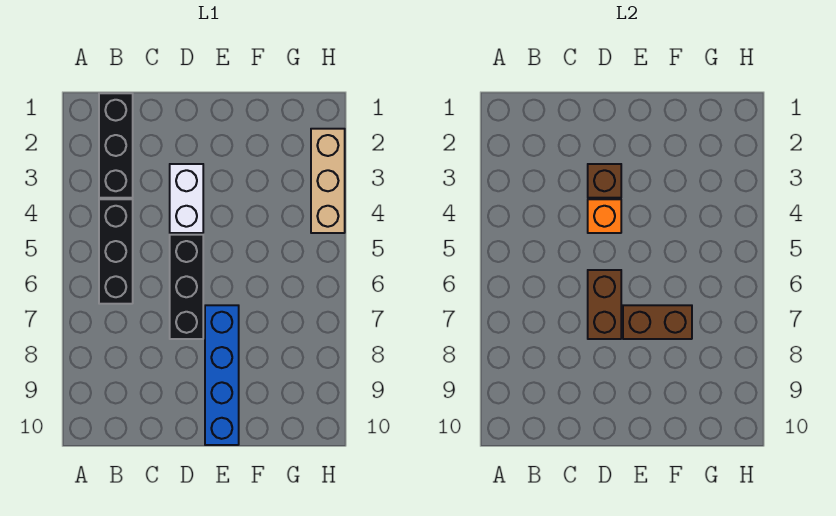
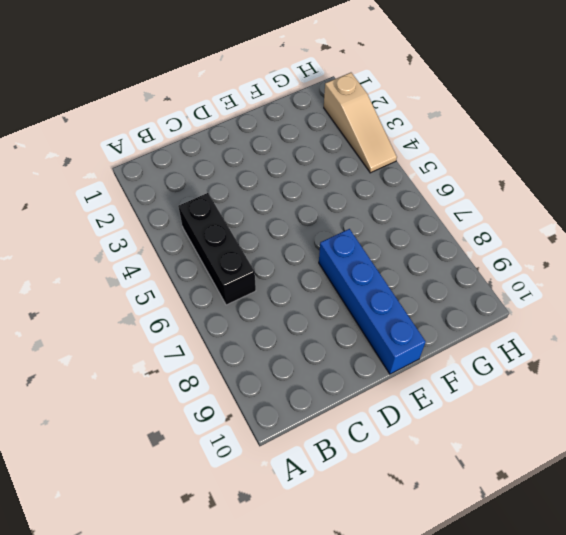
tan 1x3 slope [324,73,397,173] -> tan 1x3 brick [311,129,345,233]
none -> black 1x3 brick [99,93,133,198]
none -> white 1x2 brick [170,164,203,233]

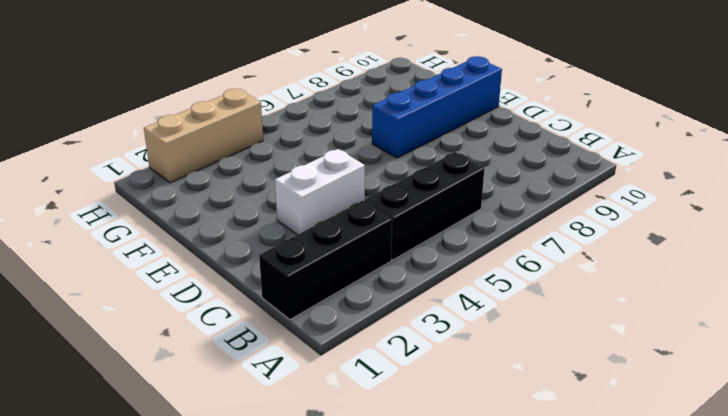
none -> black 1x3 brick [170,235,203,339]
none -> brown 1x1 brick [588,164,621,198]

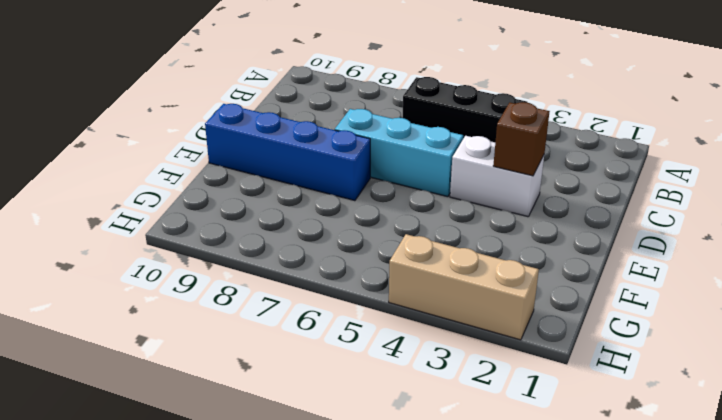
cyan 1x3 brick [335,109,463,197] -> black 1x3 brick [170,235,203,339]
none -> black 1x3 brick [99,93,133,198]
none -> orange 1x1 brick [588,199,621,233]

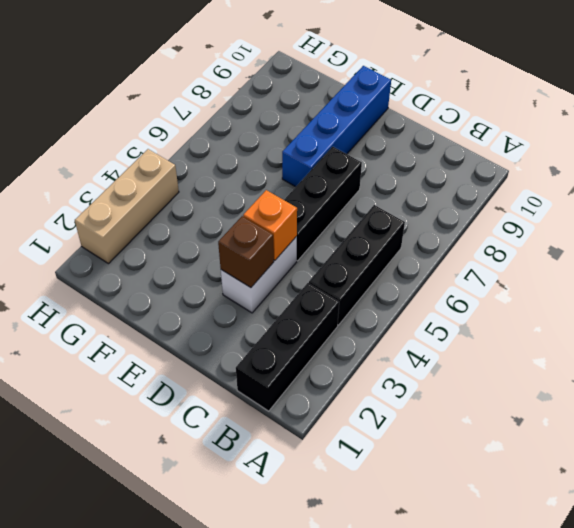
none -> brown 1x2 brick [588,270,621,339]
none -> brown 1x2 brick [623,305,692,339]

